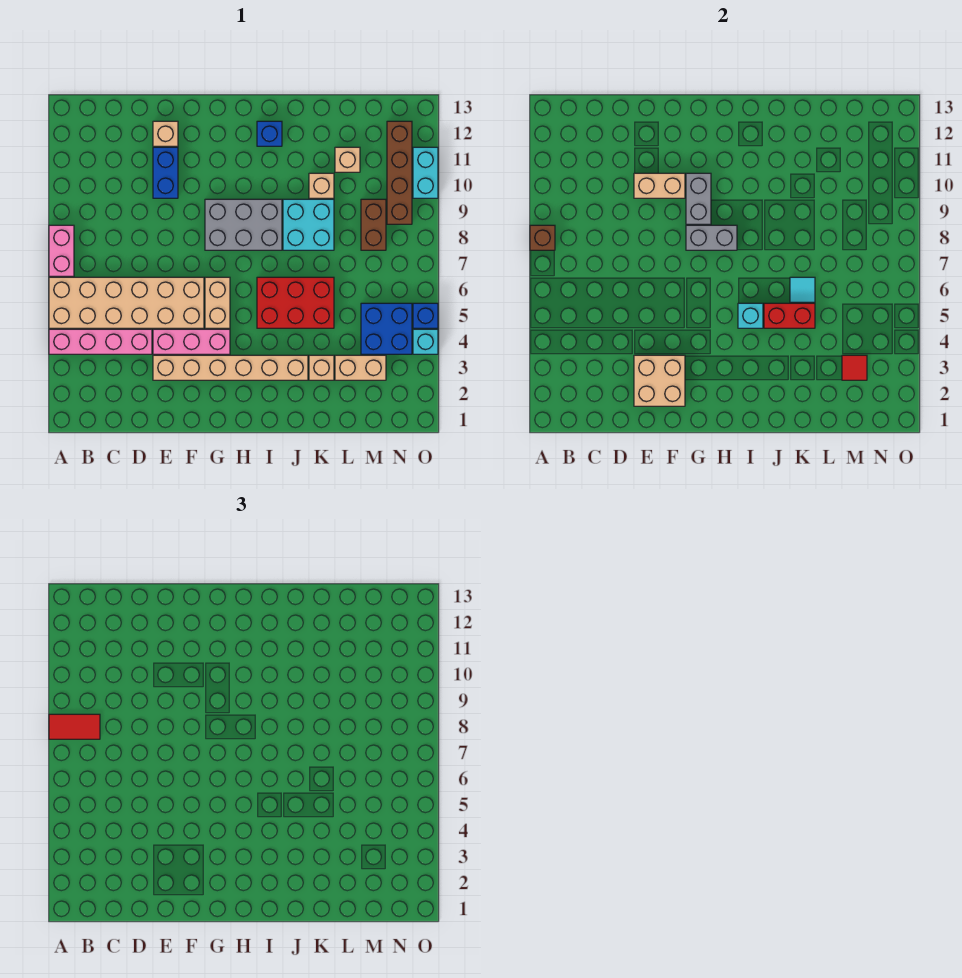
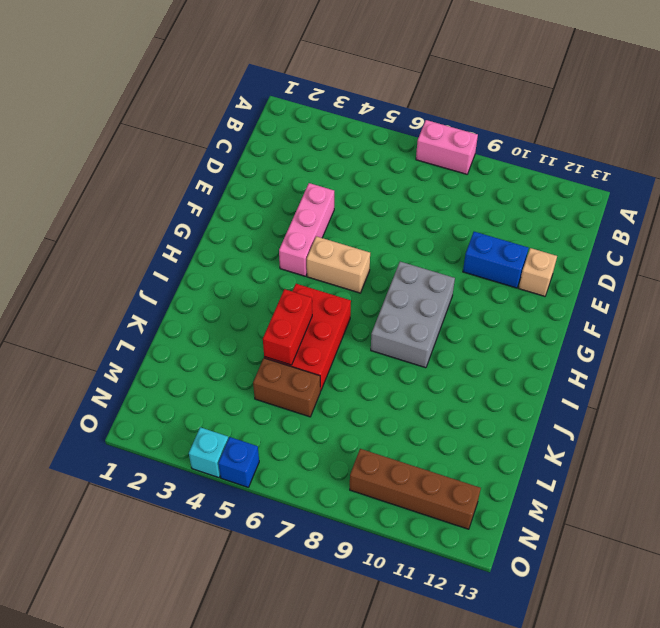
brown 1x2 brick [253,358,320,417] -> brown 1x2 brick moved to [361,199,386,250]
none -> pink 1x4 brick [49,329,152,354]
none -> tan 2x6 brick [49,277,204,328]
none -> tan 1x6 brick [153,355,308,380]
none -> blue 1x1 brick [257,121,282,146]

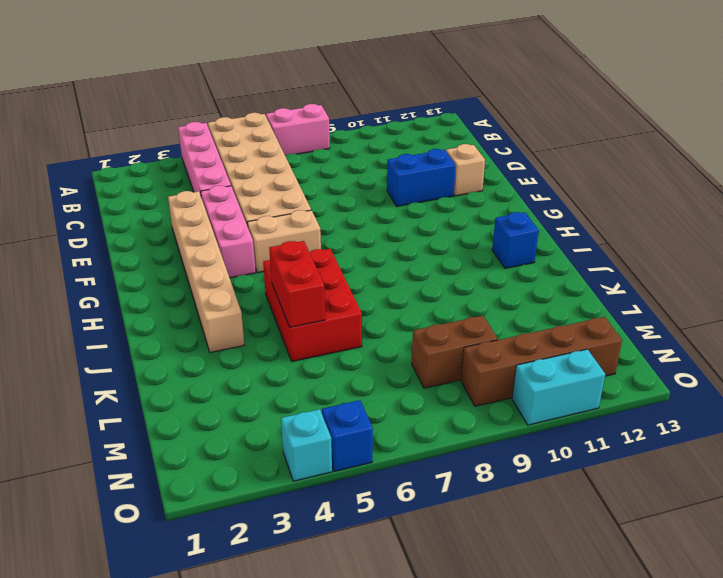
none -> grey 2x3 brick [205,199,282,250]
none -> cyan 2x2 brick [283,199,334,250]
none -> tan 1x1 brick [309,355,334,380]
none -> tan 1x1 brick [309,173,334,198]

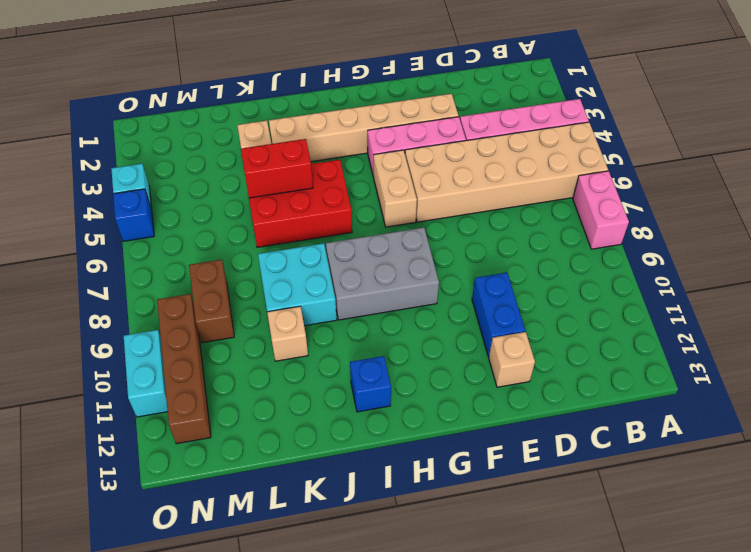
none -> tan 1x2 brick [335,355,386,380]
none -> tan 1x1 brick [335,147,360,172]
none -> blue 2x2 brick [361,303,412,354]
none -> brown 1x1 brick [530,225,555,250]

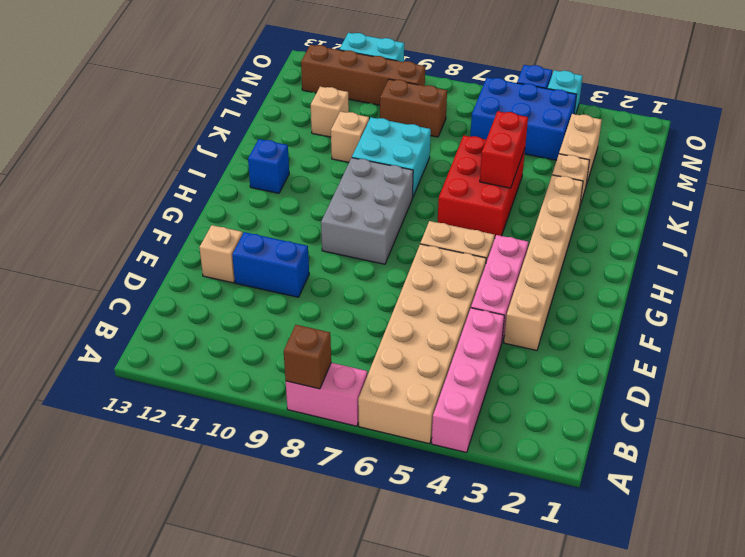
blue 2x3 brick [470,78,577,160] -> blue 2x2 brick [361,303,412,354]
none -> tan 2x2 brick [634,355,685,406]
none -> tan 1x2 brick [634,173,685,198]
none -> grey 1x2 brick [686,225,737,250]
none -> grey 1x2 brick [686,173,711,224]

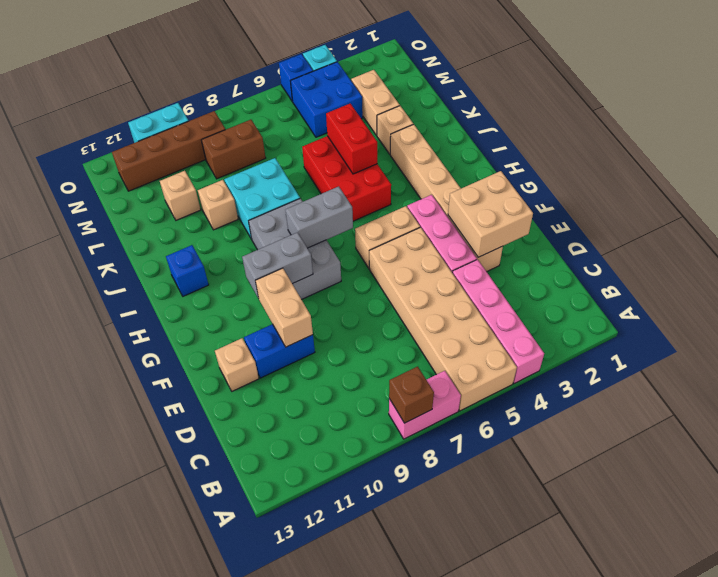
grey 1x2 brick [285,186,353,248] -> grey 1x2 brick turned to [686,225,737,250]
none -> cyan 1x1 brick [738,303,763,328]
none -> cyan 1x1 tile [790,277,815,302]
none -> red 1x1 tile [842,355,867,380]
none -> red 1x2 tile [49,714,100,739]

